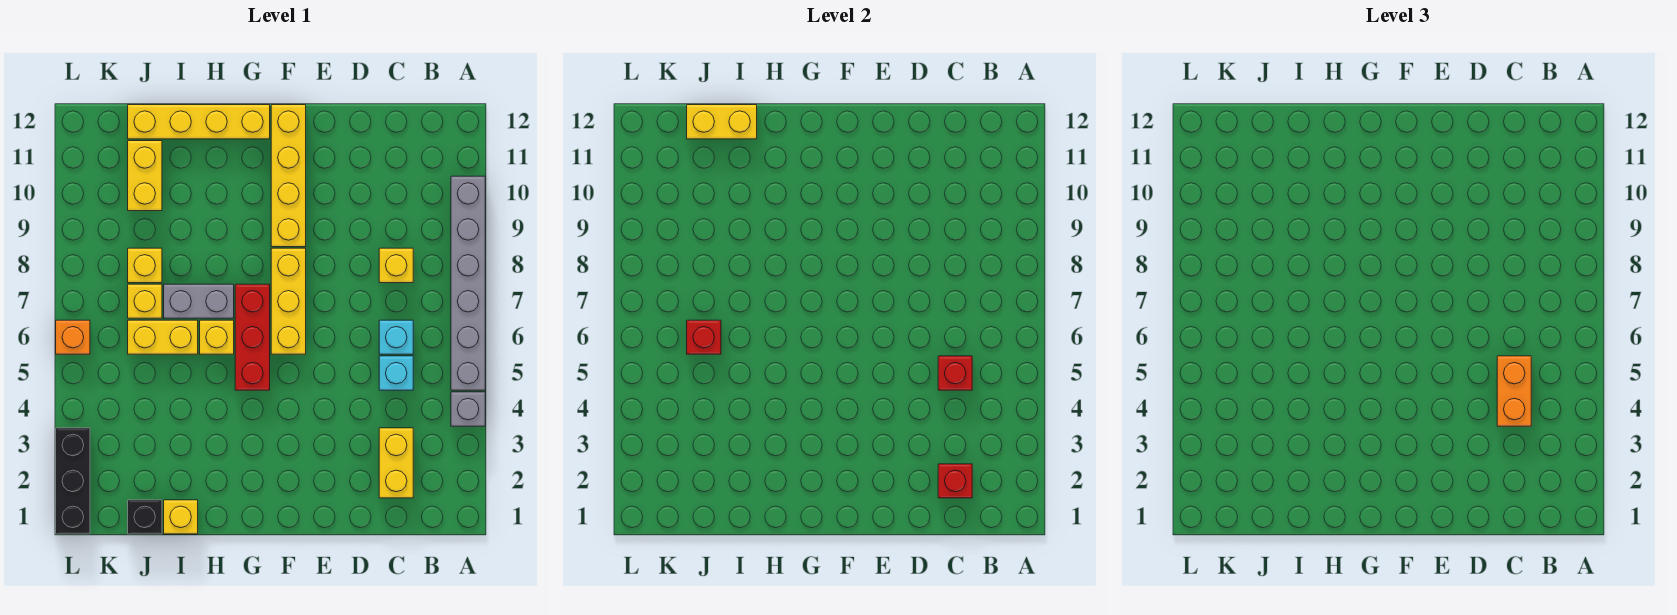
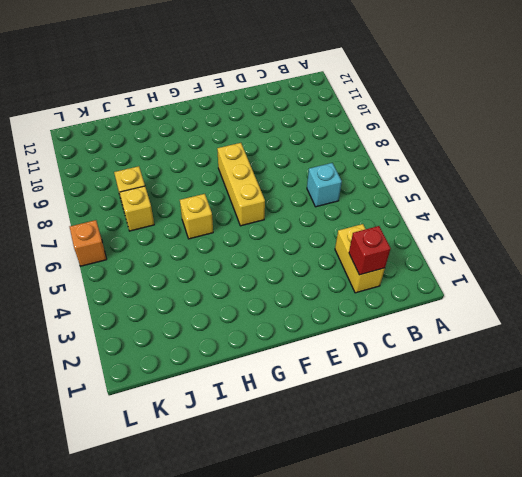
none -> grey 1x1 brick [451,392,485,426]
none -> grey 1x6 brick [451,176,485,390]
none -> cyan 1x1 brick [379,356,413,390]

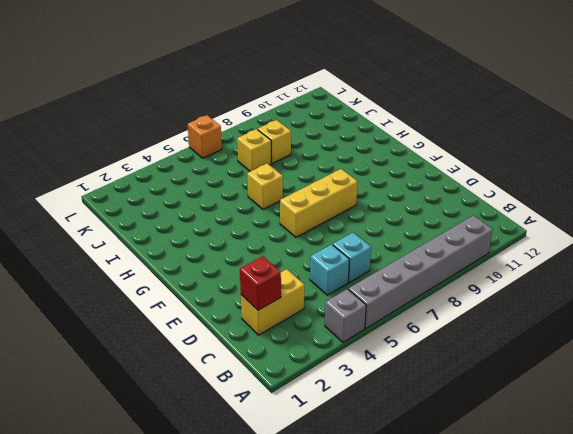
none -> yellow 1x1 brick [379,248,413,283]
none -> yellow 1x4 brick [271,105,306,247]
none -> red 1x3 brick [235,284,270,390]

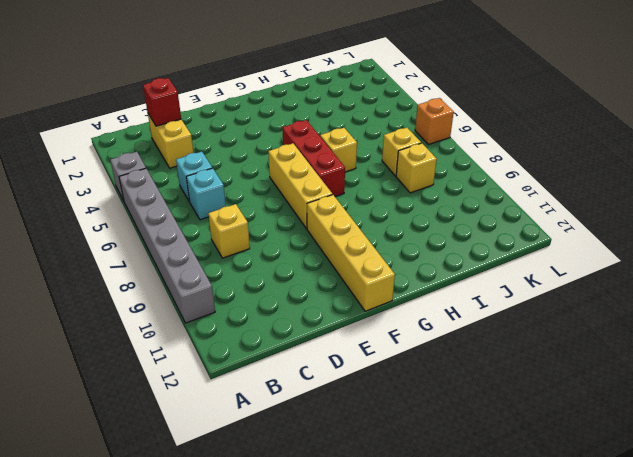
none -> yellow 1x4 brick [128,105,270,139]
none -> grey 1x2 brick [164,284,234,318]
none -> yellow 1x1 brick [164,500,198,534]

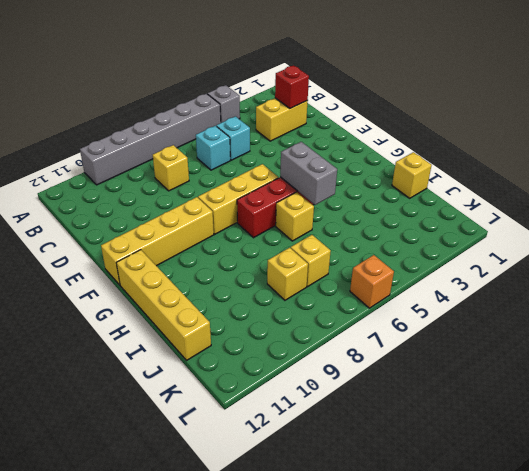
grey 1x2 brick [280,142,337,205] -> grey 1x2 brick moved to [164,284,234,318]
none -> yellow 1x2 brick [128,320,198,354]
none -> black 1x1 brick [128,500,162,534]
none -> yellow 1x2 brick [128,141,162,211]

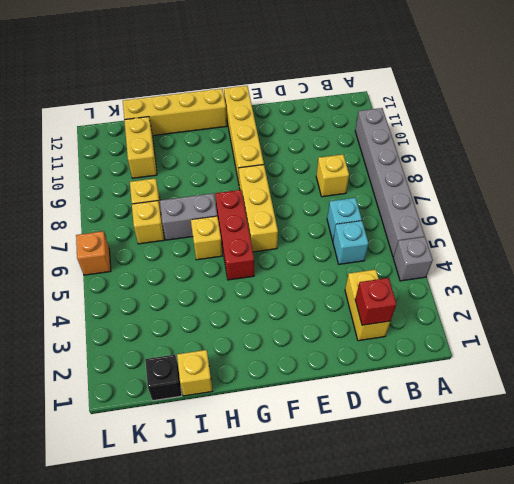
none -> yellow 1x2 brick [128,320,198,354]
none -> black 1x3 brick [56,428,90,534]
none -> red 1x1 brick [938,356,972,390]

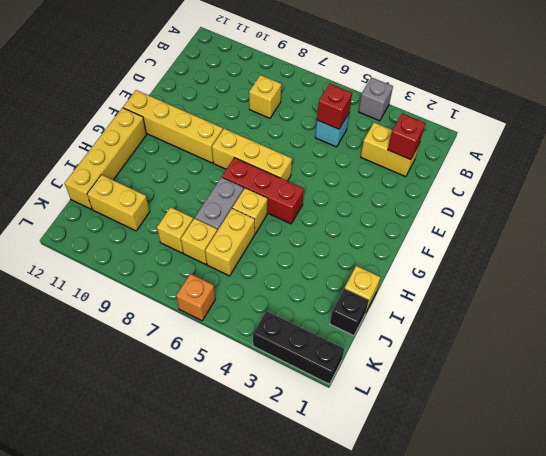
none -> grey 1x6 brick [451,176,485,390]
none -> cyan 1x1 brick [379,320,413,354]
none -> yellow 1x2 brick [687,105,757,139]

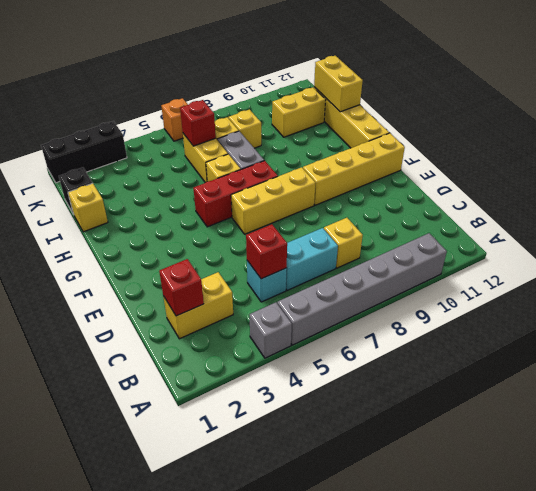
cyan 1x2 brick [286,228,338,290] -> cyan 1x1 brick [379,320,413,354]
none -> orange 1x2 brick [1497,356,1531,426]

